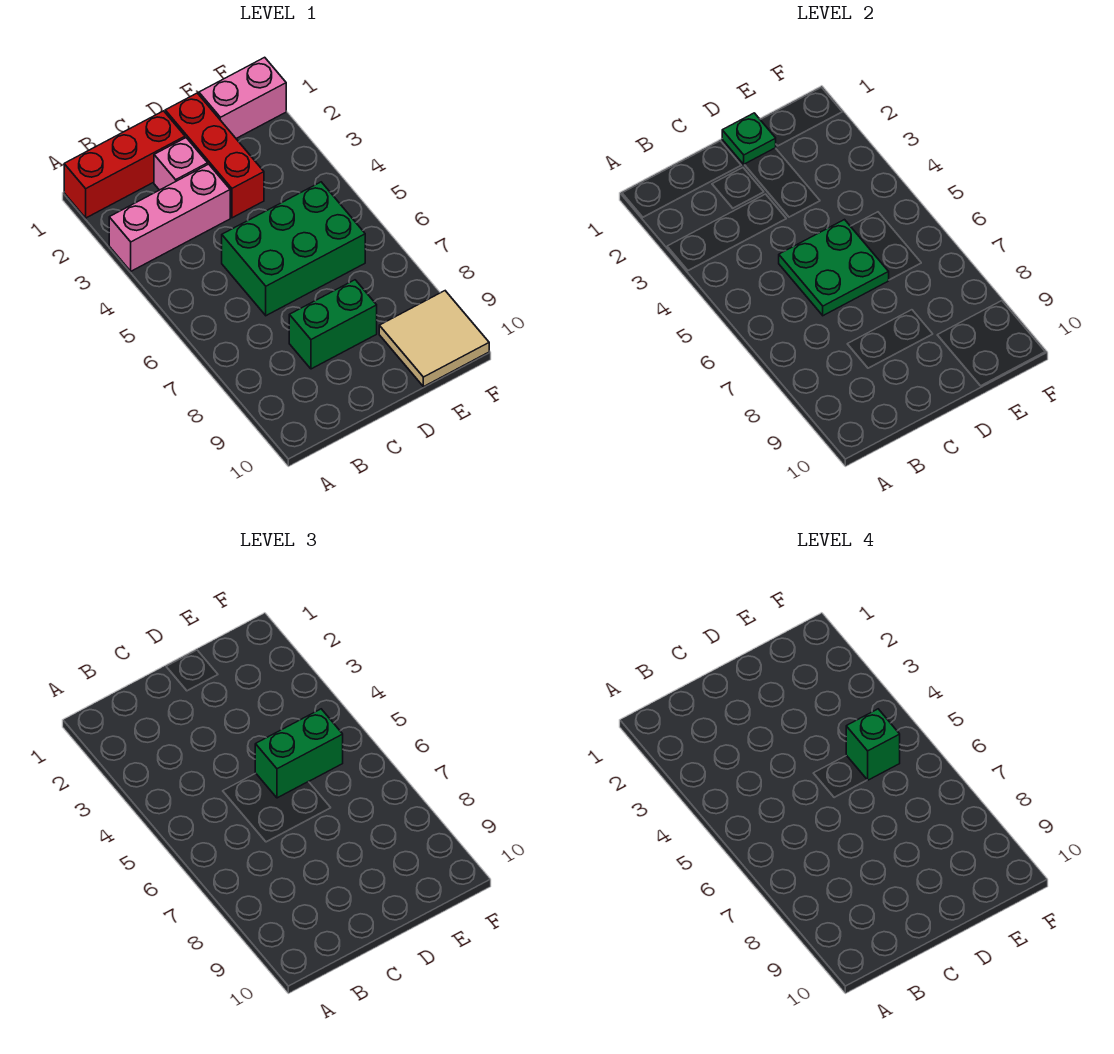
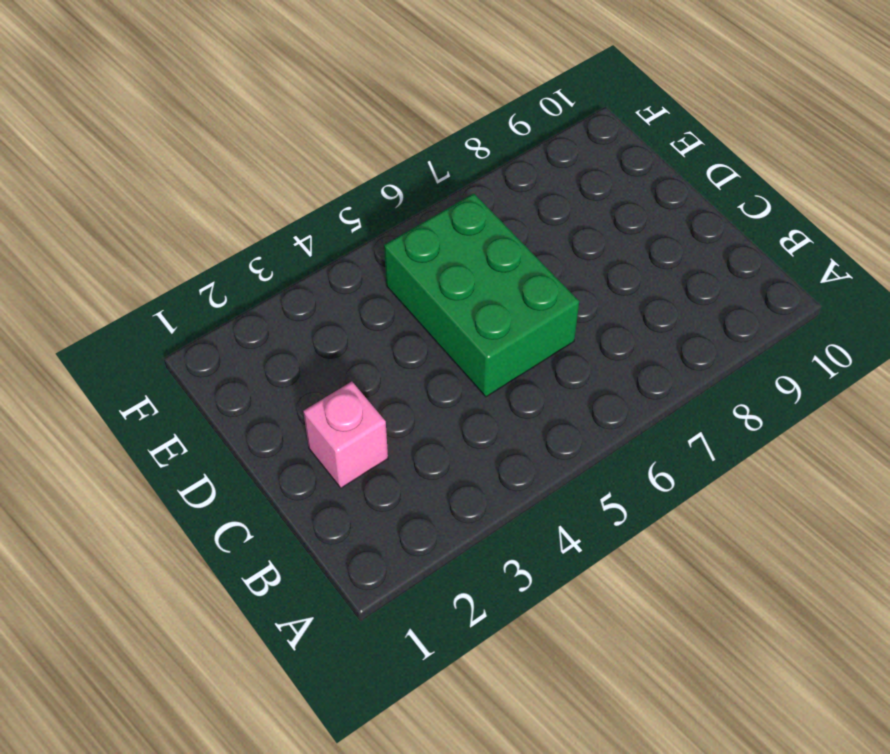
none -> red 1x3 brick [64,111,185,218]
none -> pink 1x3 brick [109,164,230,271]
none -> green 1x2 brick [289,280,377,369]

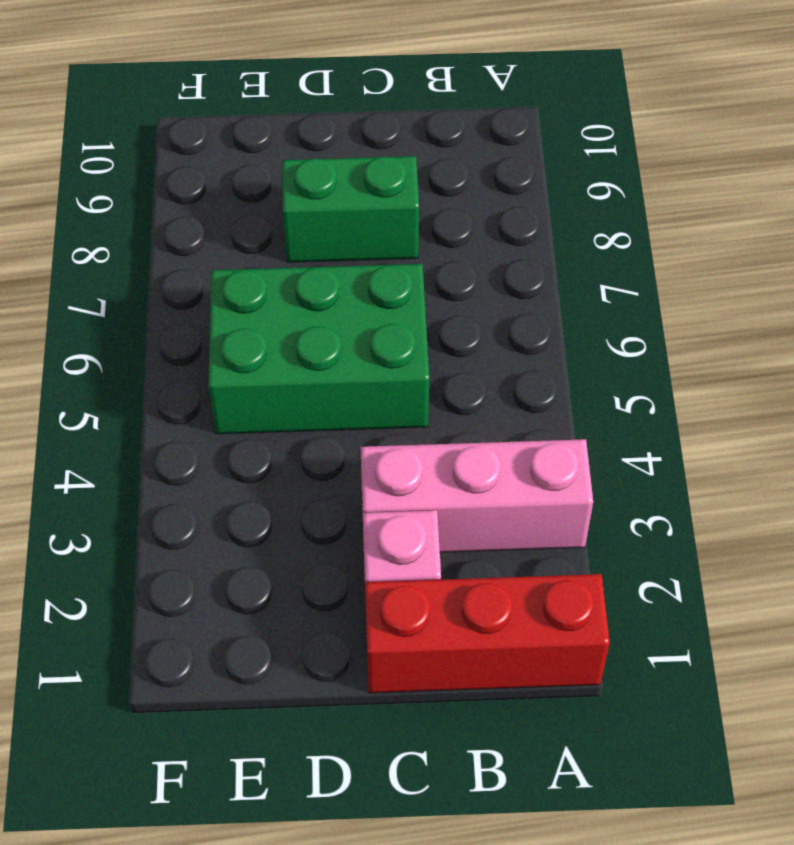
none -> red 1x3 brick [165,93,264,218]
none -> pink 1x2 brick [199,57,286,138]
none -> tan 2x2 tile [379,291,489,387]

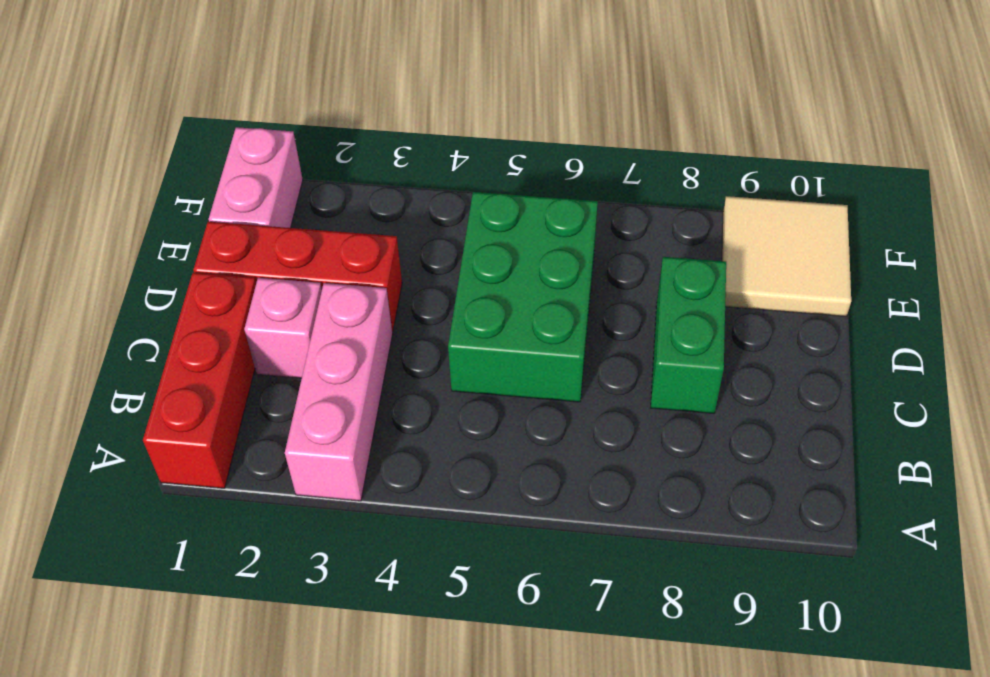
none -> green 2x2 plate [779,220,889,316]
none -> green 1x1 plate [722,113,776,164]
none -> green 1x2 brick [255,709,343,798]

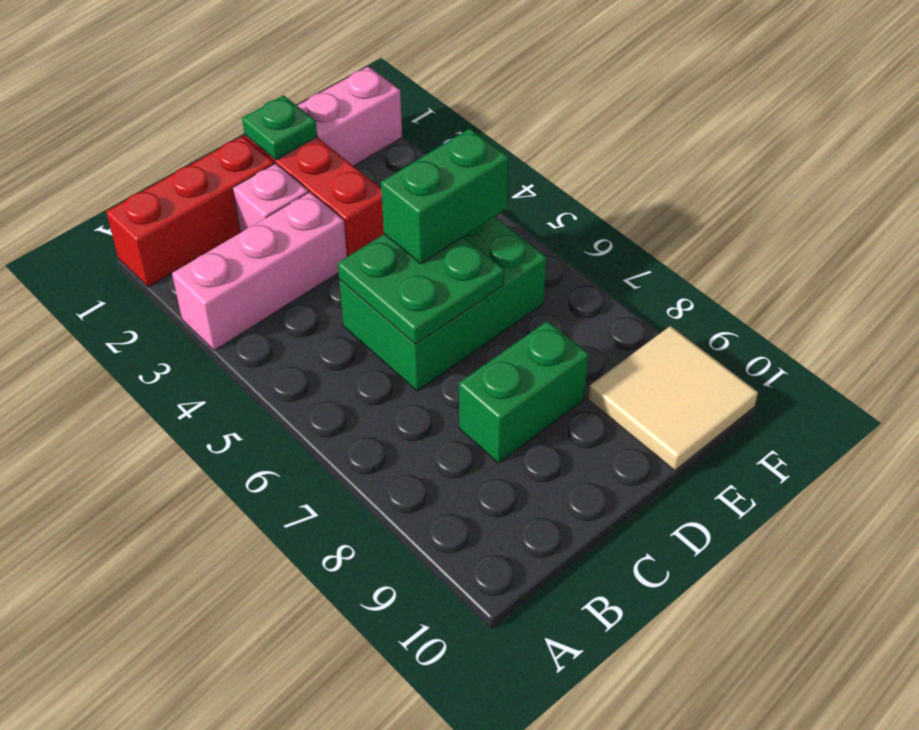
none -> green 1x1 brick [846,709,900,780]

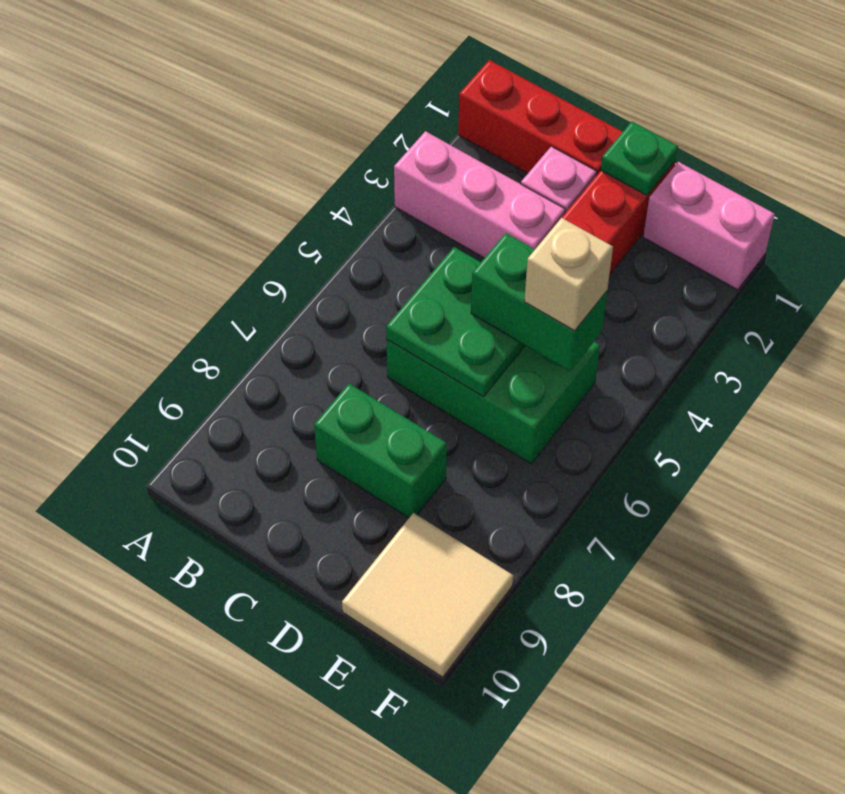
tan 1x1 brick [524,218,613,331] -> green 1x1 brick [846,709,900,780]

